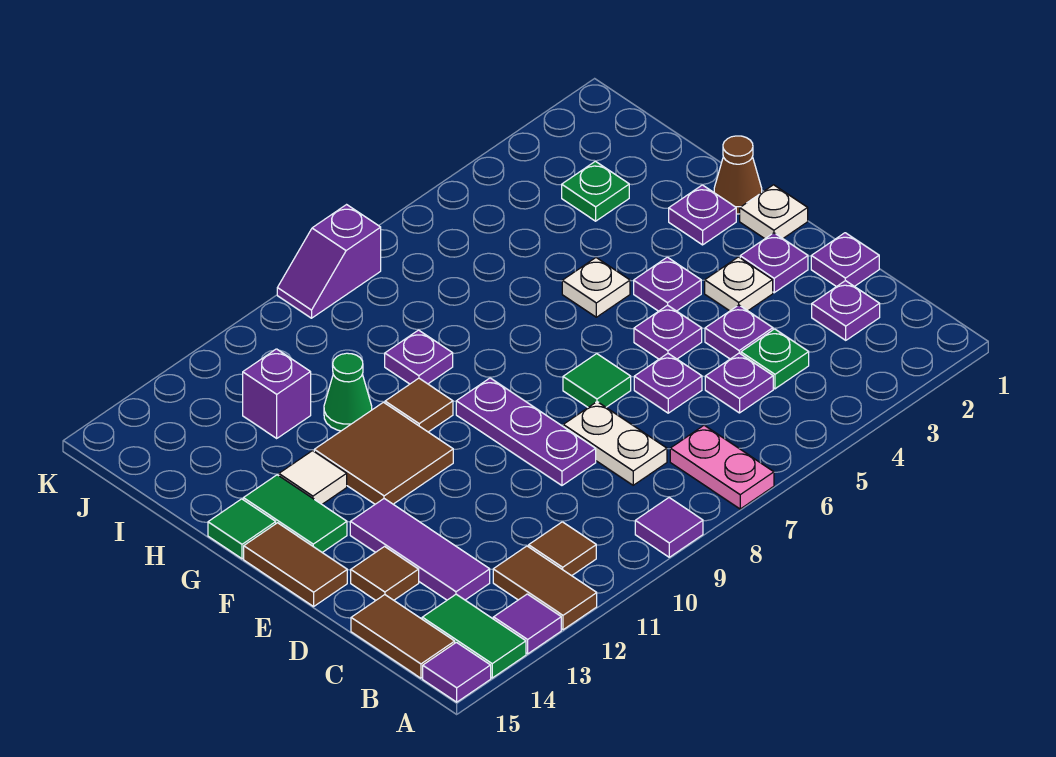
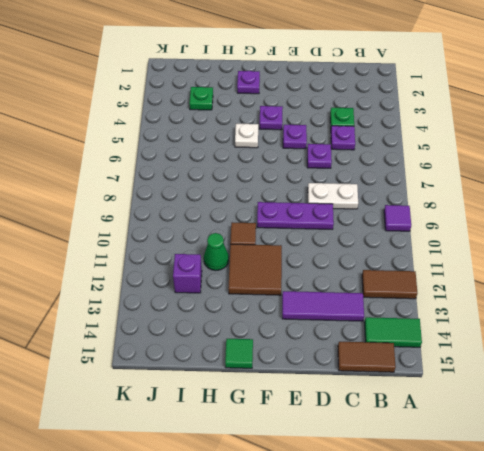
none -> pink 1x2 plate [670,425,774,509]
none -> purple 1x1 tile [494,594,561,654]
none -> purple 1x1 tile [423,642,491,702]
none -> brown 1x1 tile [529,522,596,576]

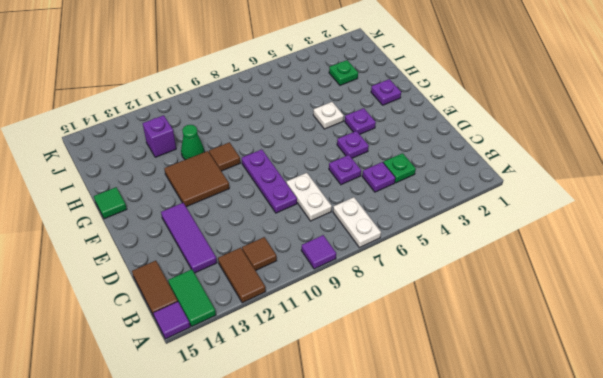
white 1x2 plate [333,197,381,248] -> pink 1x2 plate [670,425,774,509]
none -> purple 1x1 tile [494,594,561,654]
none -> purple 1x1 plate [812,281,880,340]
none -> purple 1x1 plate [811,233,879,287]
none -> purple 1x1 plate [705,305,773,359]

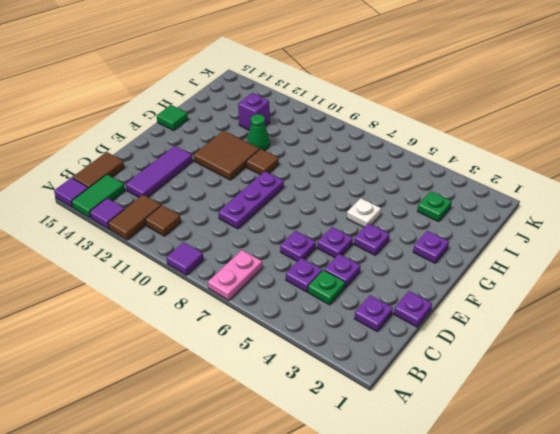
none -> white 1x2 plate [563,402,667,485]
none -> brown 1x1 tile [351,547,419,600]
none -> purple 1x1 plate [740,233,808,293]
none -> white 1x1 plate [705,257,773,311]

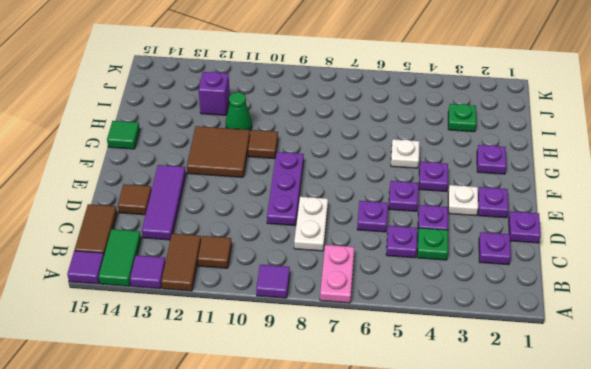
none -> green 1x1 tile [563,354,631,407]
none -> brown 1x2 tile [244,523,347,606]
none -> white 1x1 plate [740,185,808,239]
none -> green 1x2 tile [243,475,347,553]

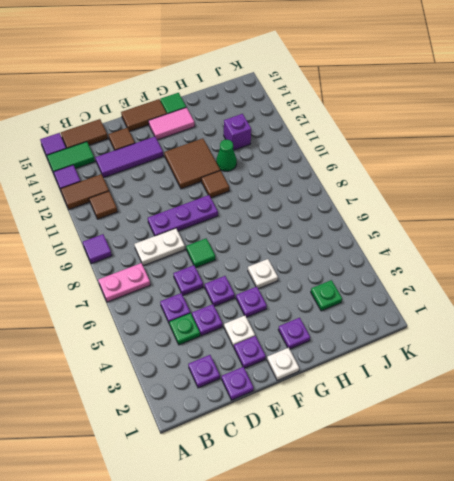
pink 1x2 tile [149,107,195,140] -> green 1x2 tile [243,475,347,553]
none -> brown 1x1 cone [714,136,762,214]
none -> white 1x1 tile [279,451,347,504]
none -> purple 1x1 plate [385,330,453,384]
none -> purple 1x2 slope [277,205,381,318]

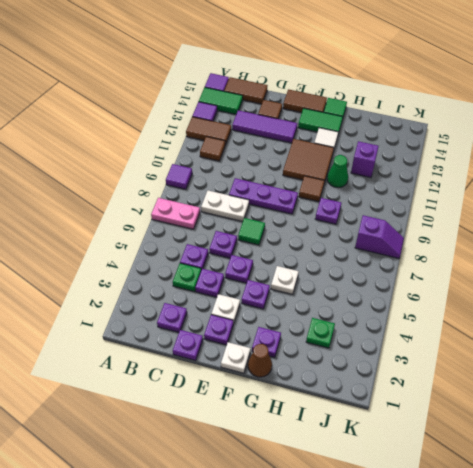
purple 1x2 slope [355,215,404,258] -> purple 1x2 slope turned to [277,205,381,318]

